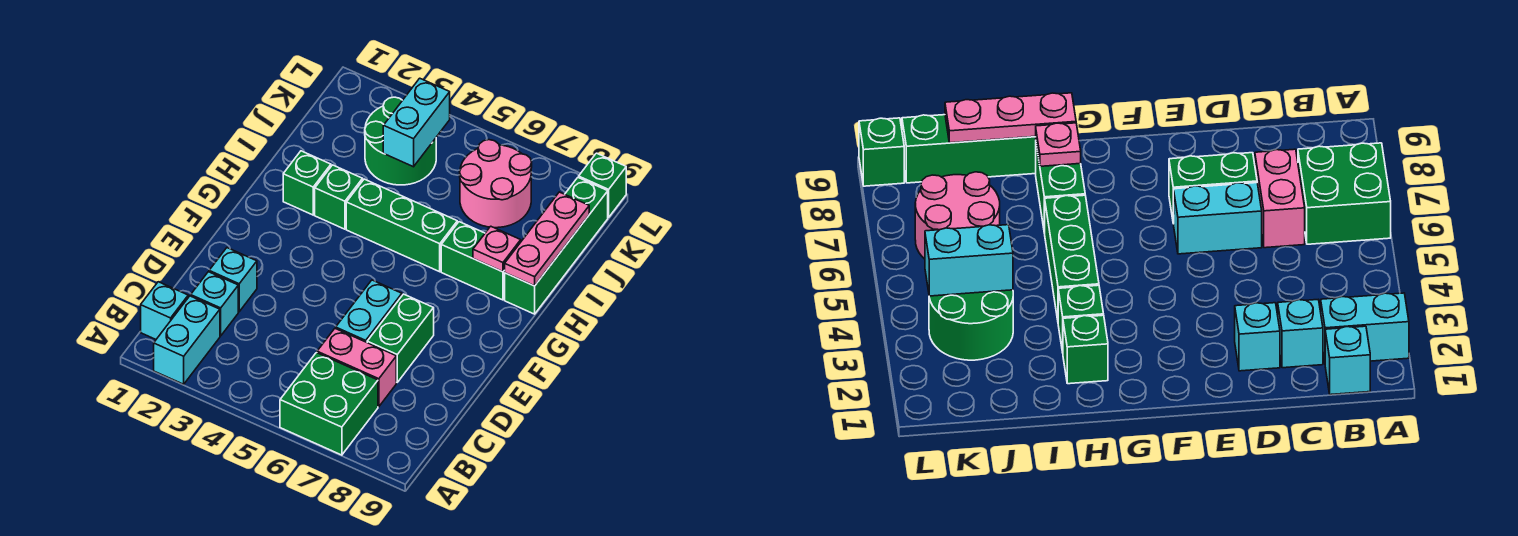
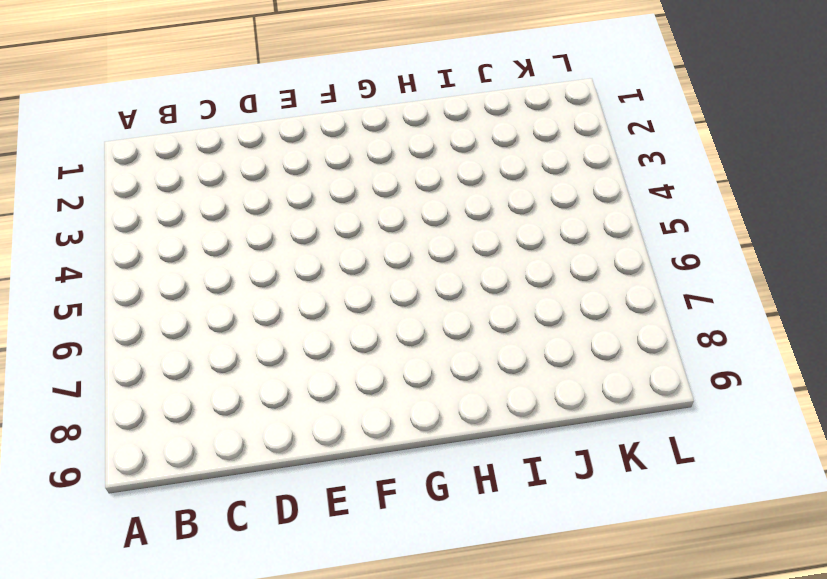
none -> cyan 1x2 brick [154,296,220,384]
none -> green 2x2 brick [280,353,378,455]
none -> cyan 1x1 brick [141,282,188,339]

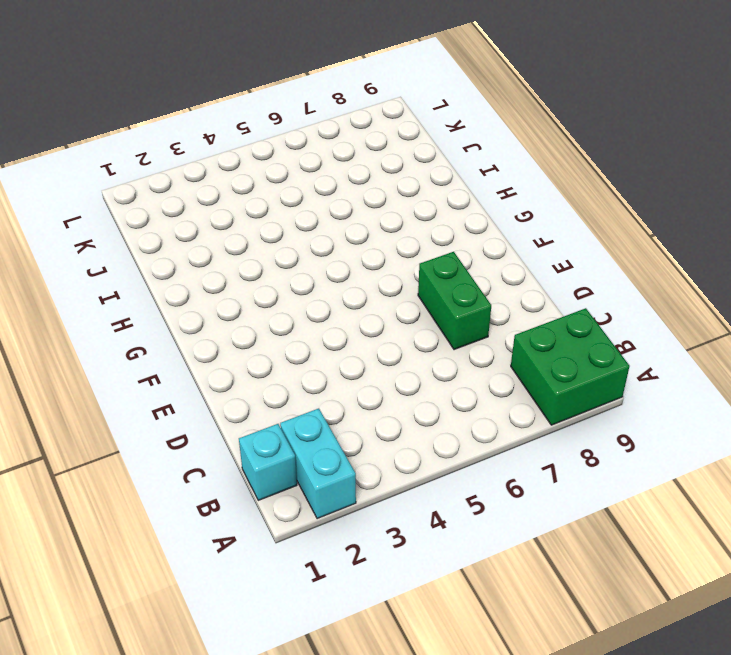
green 2x2 brick [511,308,630,425] -> green 2x2 brick moved to [280,353,378,455]
none -> cyan 1x1 brick [191,272,238,336]
none -> pink 1x2 brick [317,328,396,407]
none -> cyan 1x1 brick [209,248,257,312]

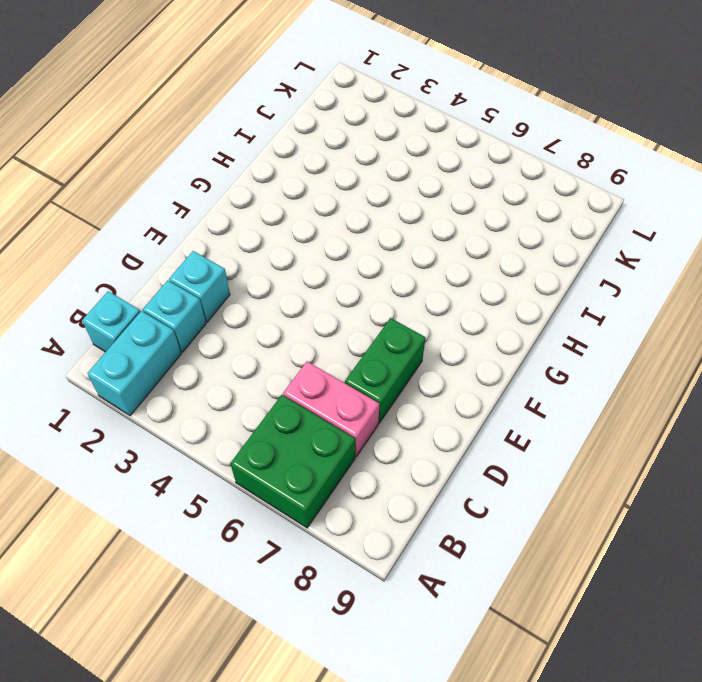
none -> cyan 1x2 brick [336,280,402,342]
none -> green 1x1 brick [283,151,331,215]
none -> green 1x1 brick [315,165,363,229]

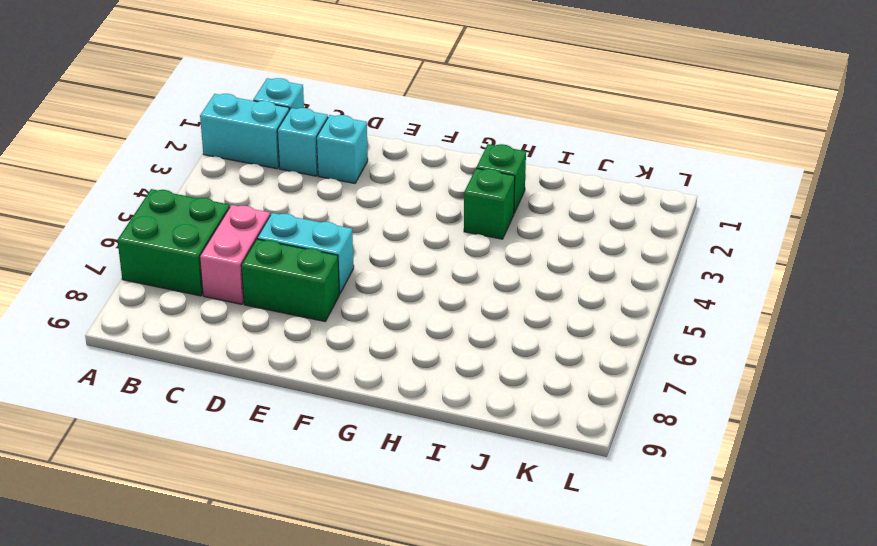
none -> green 1x3 brick [346,179,457,272]
none -> green 1x2 brick [441,222,505,300]
none -> green 1x4 brick [505,177,608,314]

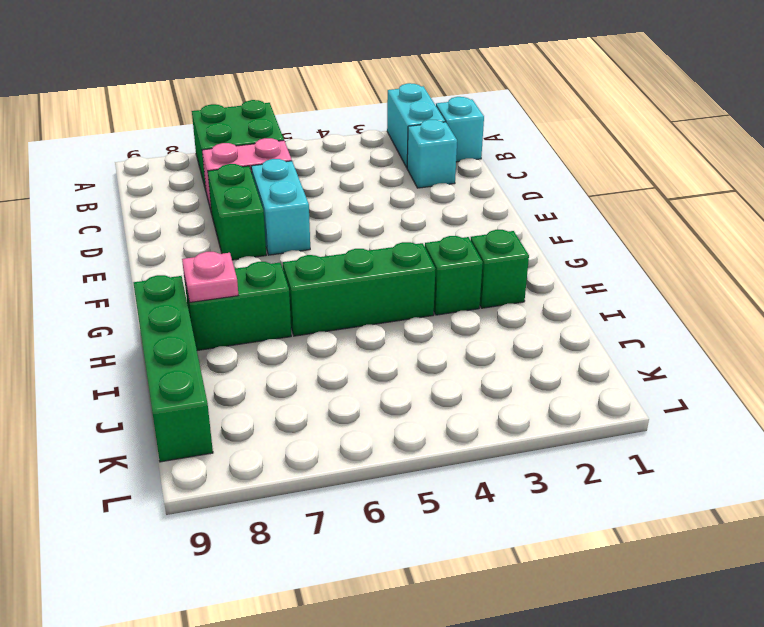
none -> cyan 1x1 brick [209,248,257,312]
none -> green 2x2 round brick [365,97,436,185]
none -> pink 2x2 round brick [460,140,532,228]

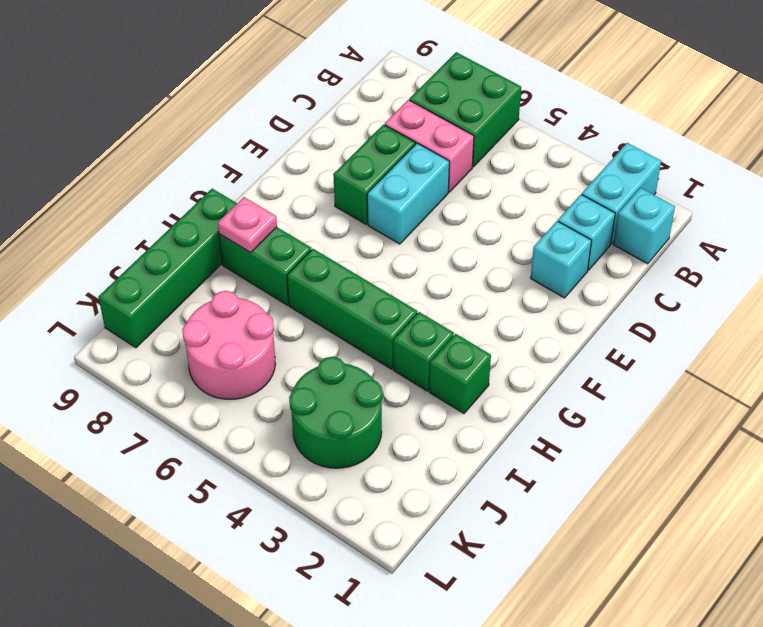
none -> green 1x1 brick [579,153,626,217]
none -> pink 1x3 plate [505,192,589,286]
none -> cyan 1x2 brick [383,78,450,167]

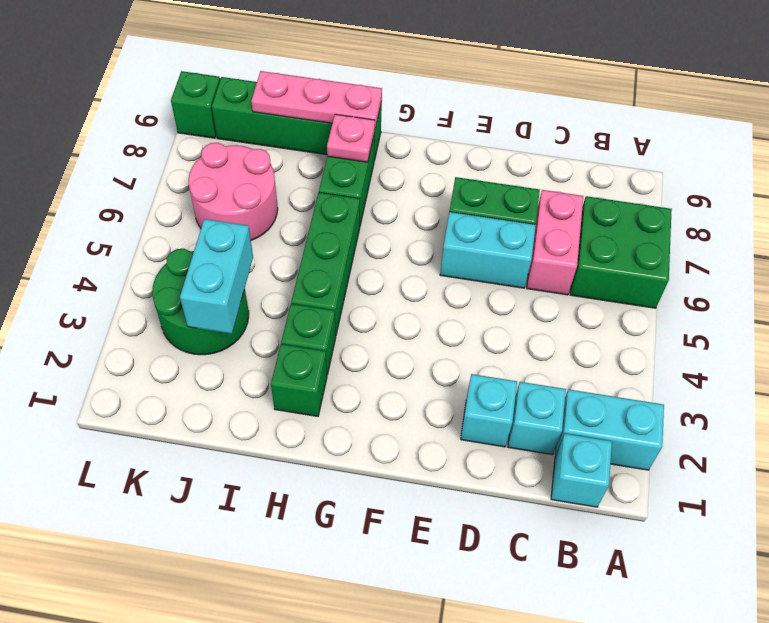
cyan 1x2 brick [180,219,253,334] -> cyan 1x2 brick turned to [383,78,450,167]

